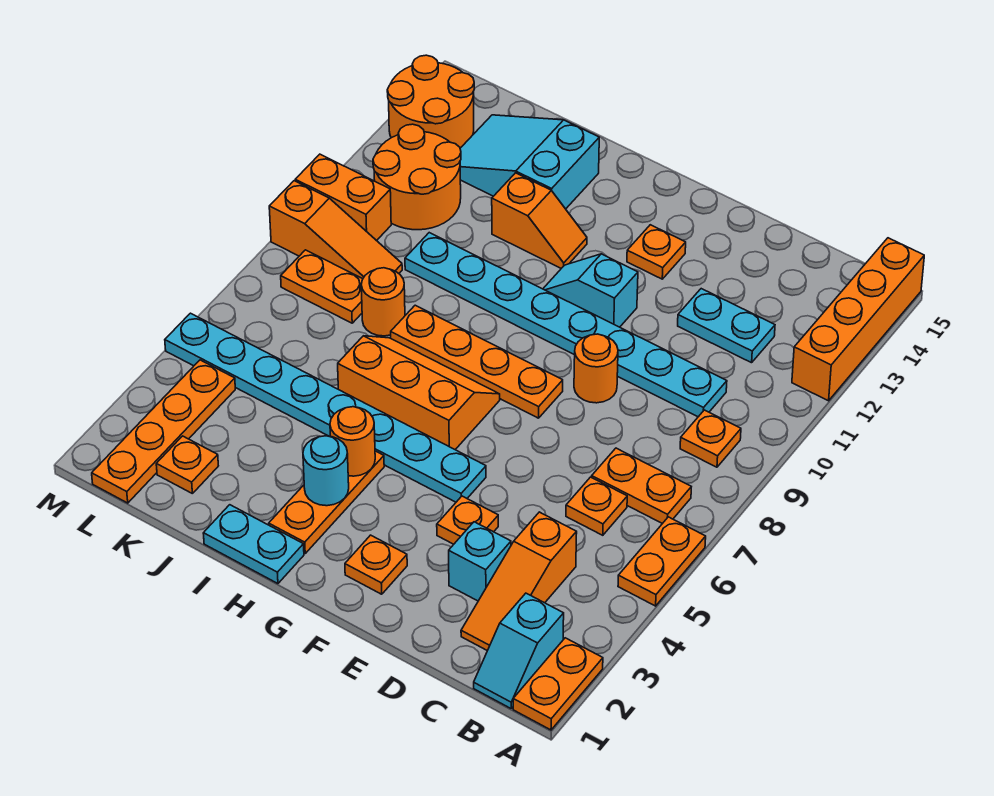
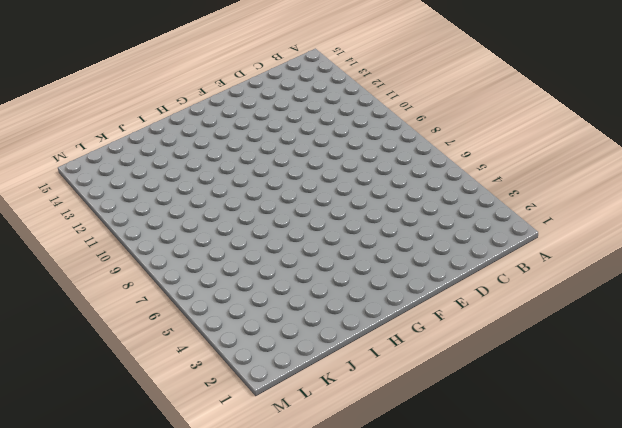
none -> orange 1x2 plate [513,638,603,730]
none -> orange 1x2 plate [618,517,706,606]
none -> orange 1x4 brick [792,238,924,401]
none -> cyan 1x2 slope [474,593,564,708]

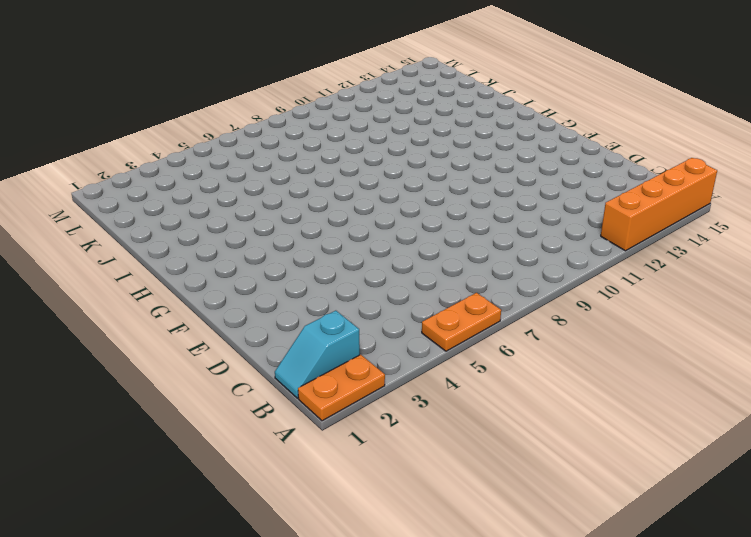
none -> orange 1x2 plate [592,448,691,524]
none -> orange 1x1 plate [680,410,741,467]
none -> orange 1x3 slope [461,512,577,651]
none -> orange 1x1 plate [566,477,627,535]

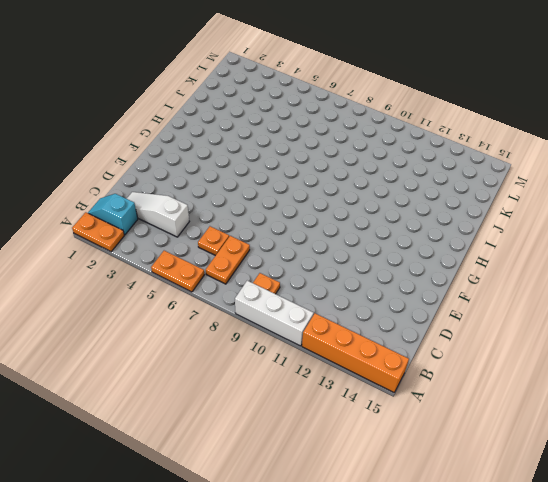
white 1x3 brick [235,281,314,346] -> none
white 1x3 slope [127,192,189,237] -> orange 1x3 slope [461,512,577,651]
none -> cyan 1x8 plate [405,233,727,417]
none -> cyan 1x2 plate [678,289,775,363]
none -> cyan 1x1 brick [449,522,511,601]
none -> orange 1x1 plate [437,496,498,544]

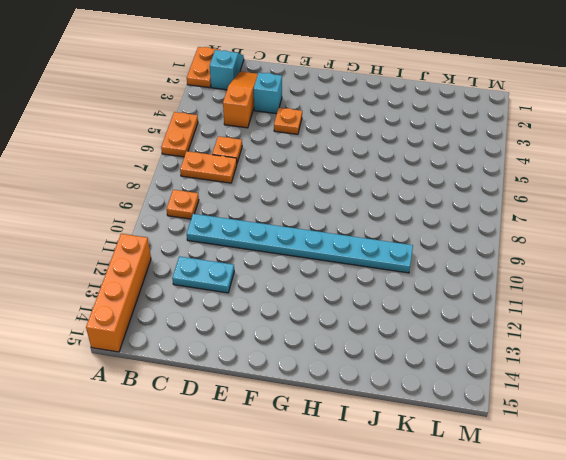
none -> orange 1x1 round brick [574,334,618,403]
none -> orange 1x1 plate [345,535,407,594]
none -> cyan 1x8 plate [165,313,486,502]
none -> orange 1x4 plate [391,305,563,418]

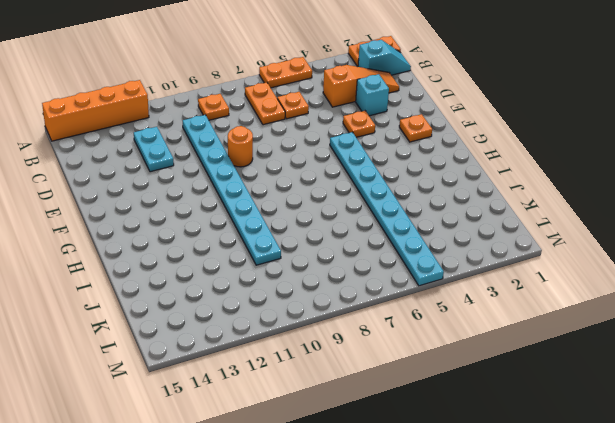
none -> orange 1x4 plate [391,305,563,418]
none -> cyan 1x2 slope [543,254,638,327]
none -> orange 1x1 plate [627,225,686,279]
none -> orange 2x3 slope [338,336,500,450]

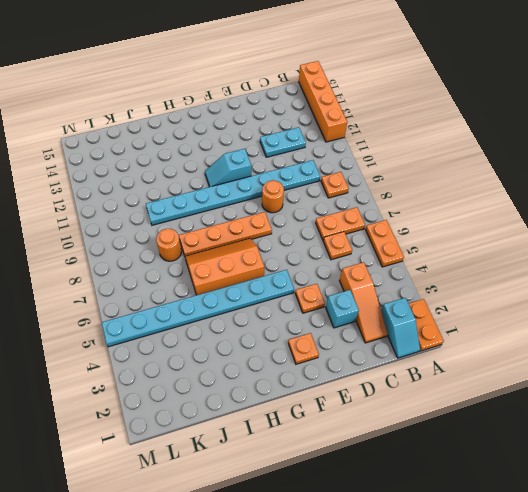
none -> orange 1x1 plate [627,225,686,279]
none -> cyan 1x2 plate [203,505,304,584]
none -> orange 1x3 plate [269,451,384,553]
none -> orange 1x2 slope [492,173,587,268]

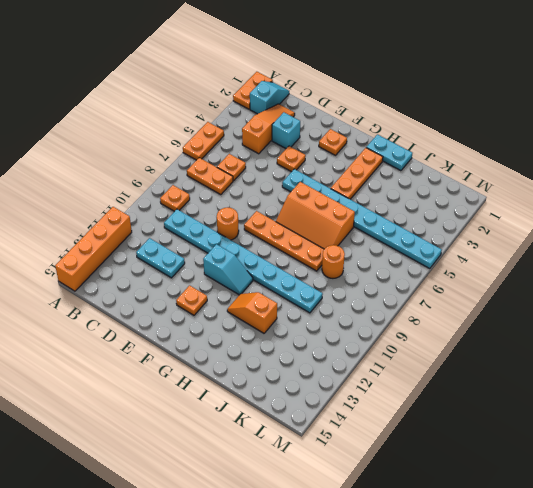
none -> cyan 2x3 slope [460,115,599,209]
none -> orange 1x1 plate [156,436,218,493]
none -> orange 1x2 plate [281,250,363,323]
none -> orange 1x3 slope [269,181,402,279]

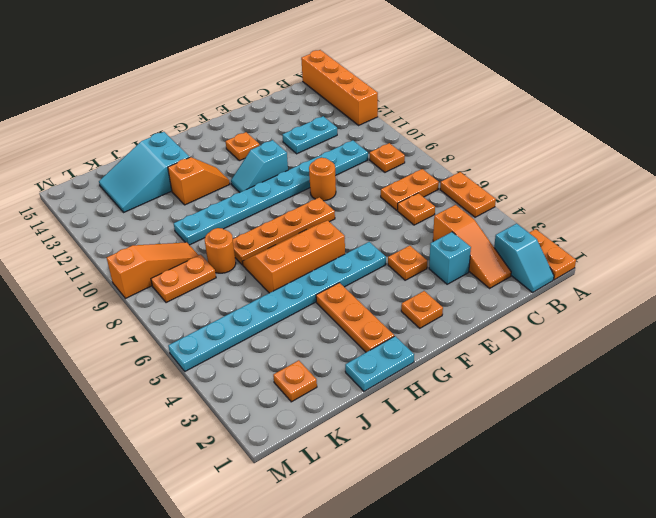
none -> orange 2x2 round brick [373,124,461,230]
none -> orange 1x4 plate [92,360,235,503]
none -> orange 1x2 brick [295,154,391,241]
none -> orange 2x2 round brick [387,55,474,148]

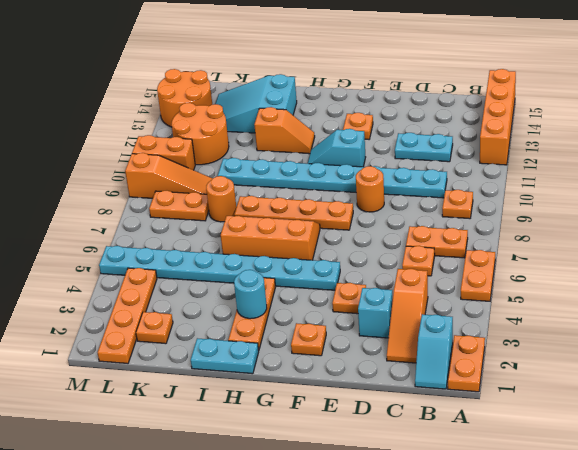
none -> orange 1x1 round brick [330,407,375,476]

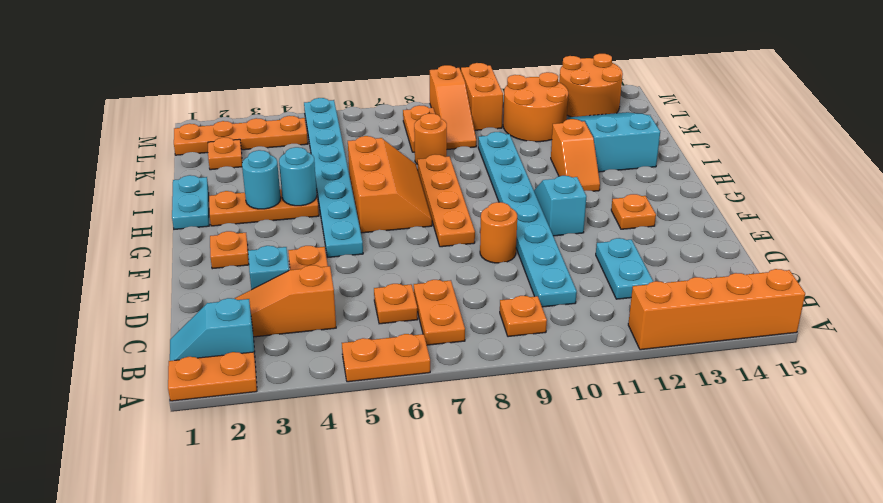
cyan 1x1 round brick [279,147,317,206] -> orange 1x1 round brick [330,407,375,476]

